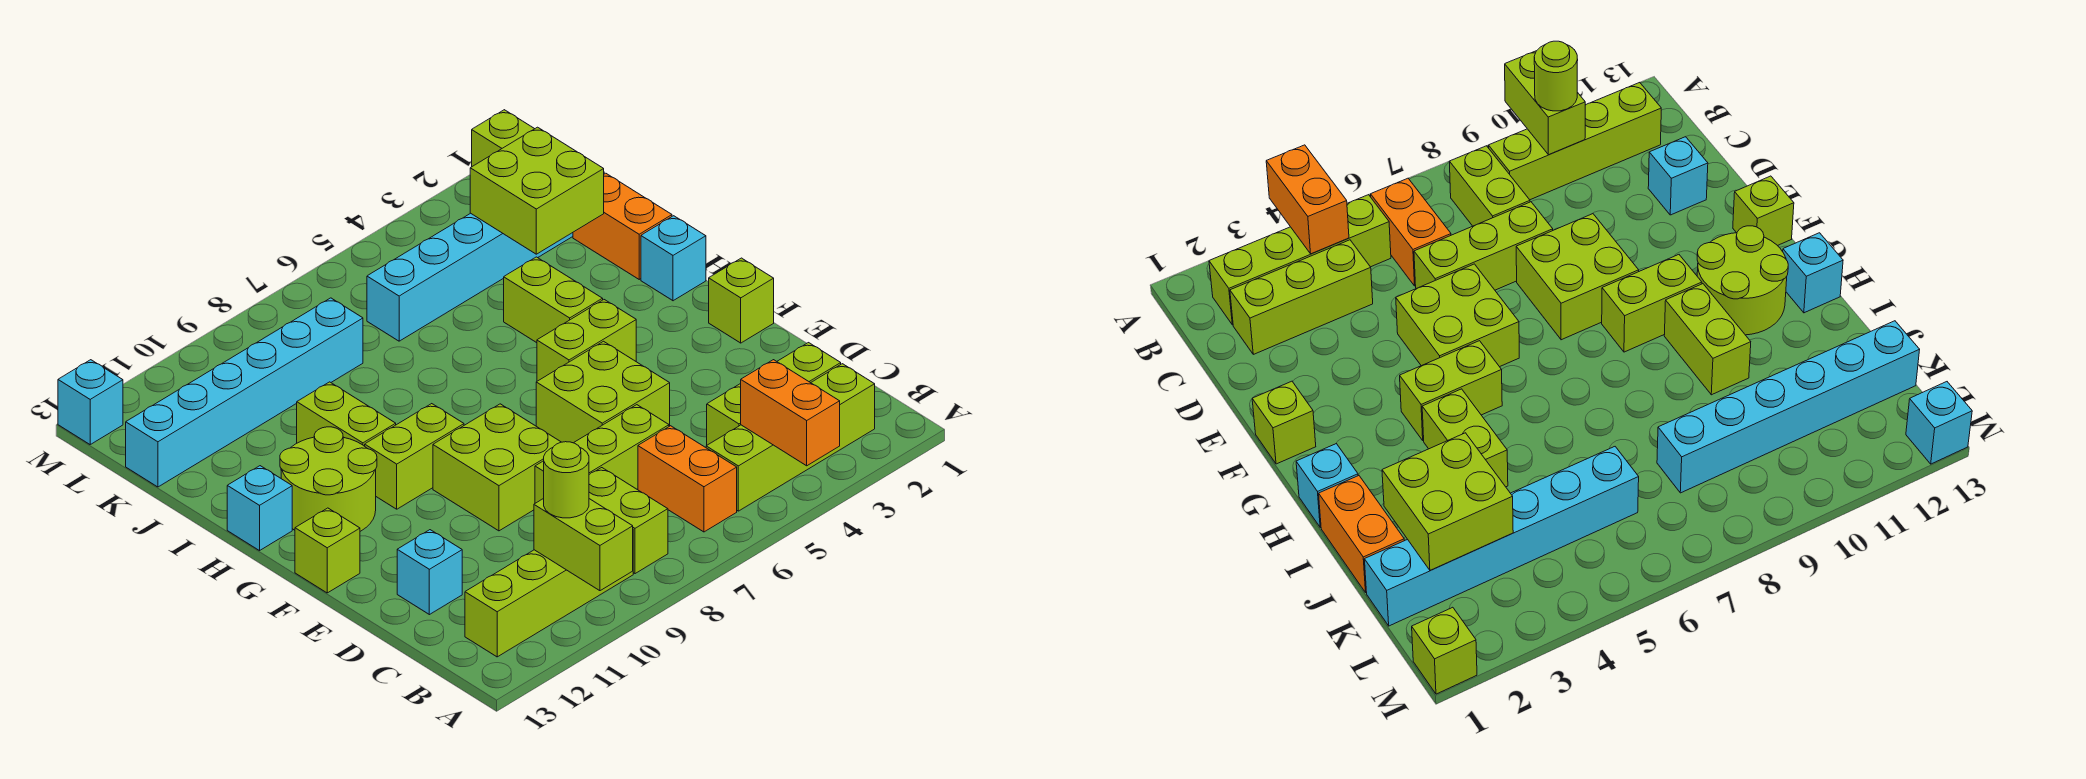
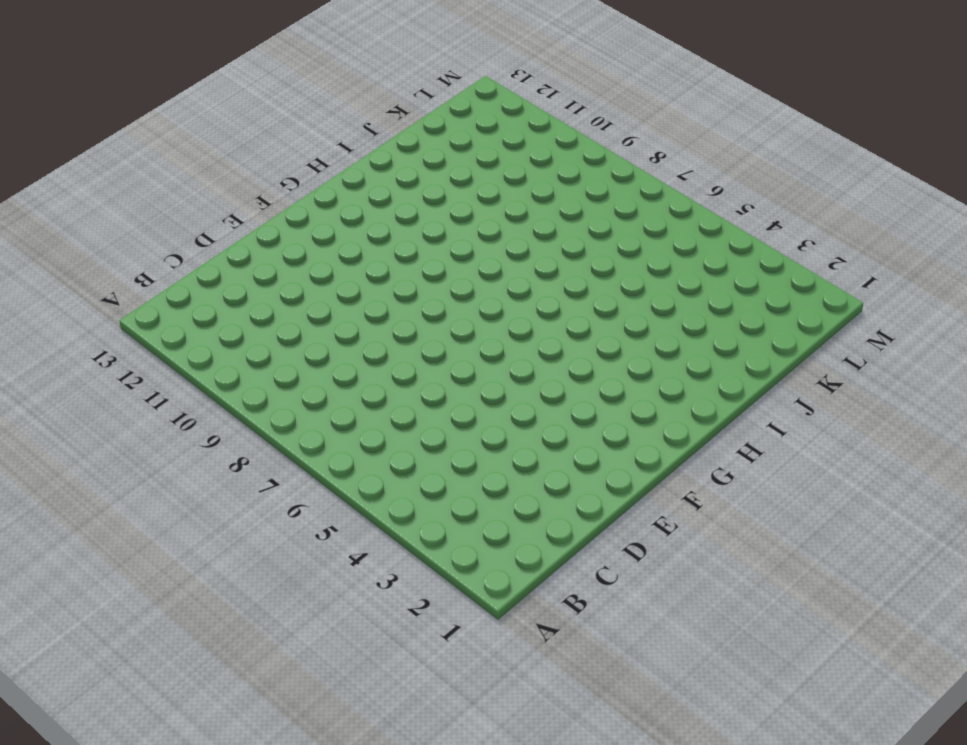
none -> lime 1x4 brick [706,364,875,511]
none -> orange 1x2 brick [638,426,737,532]
none -> lime 1x2 brick [589,468,668,574]

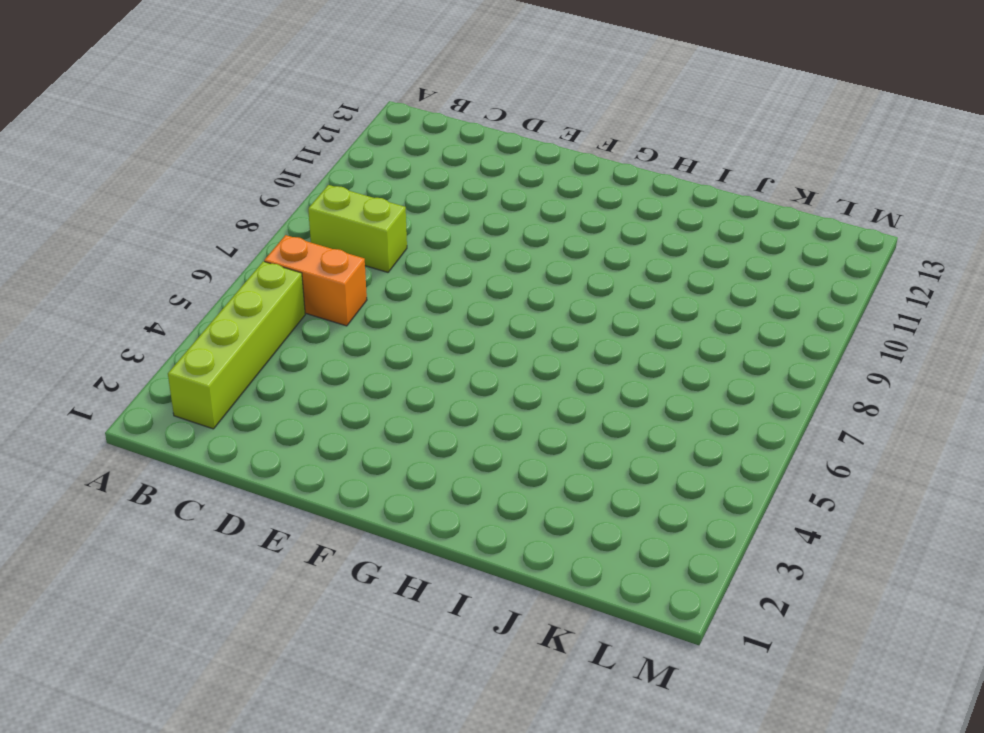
none -> lime 1x4 brick [465,550,633,657]
none -> lime 1x3 brick [707,343,841,445]
none -> lime 1x3 brick [535,405,669,503]

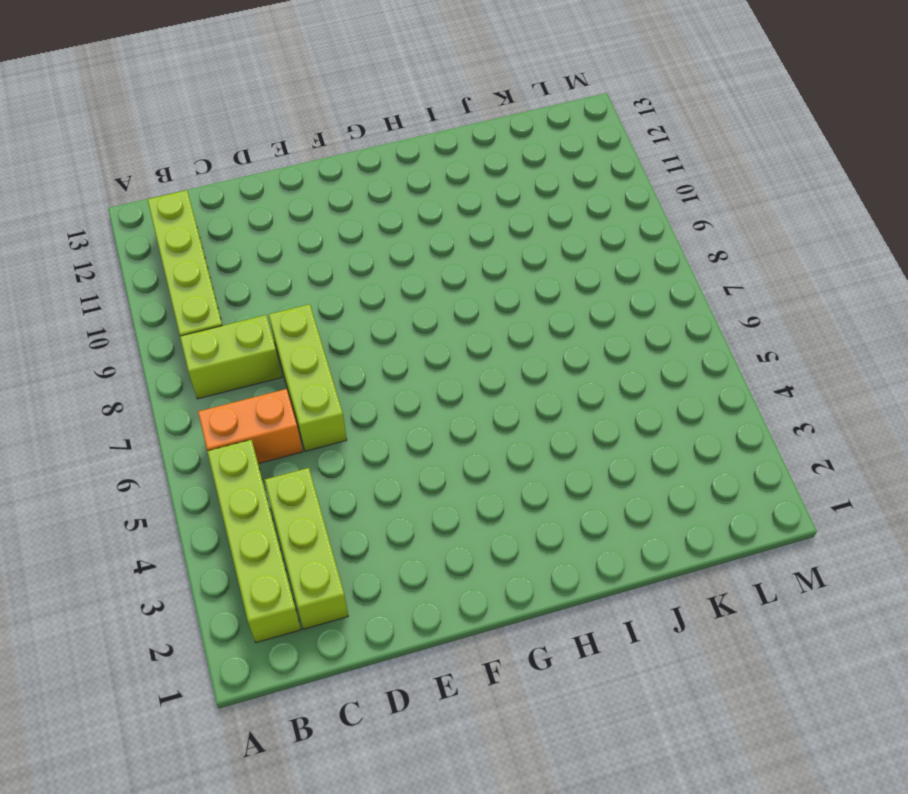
none -> cyan 1x1 brick [397,530,462,615]
none -> lime 2x2 brick [536,341,670,443]
none -> lime 2x2 brick [433,404,561,531]

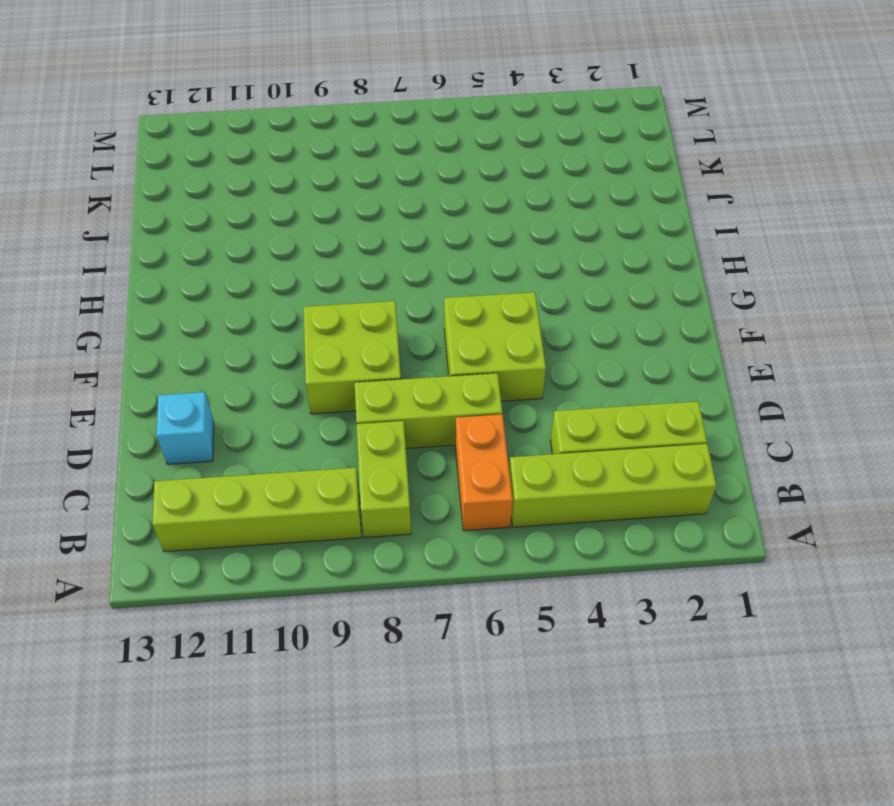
none -> lime 1x1 brick [709,258,774,343]
none -> lime 1x1 brick [295,508,360,593]
none -> lime 1x2 brick [537,300,636,381]

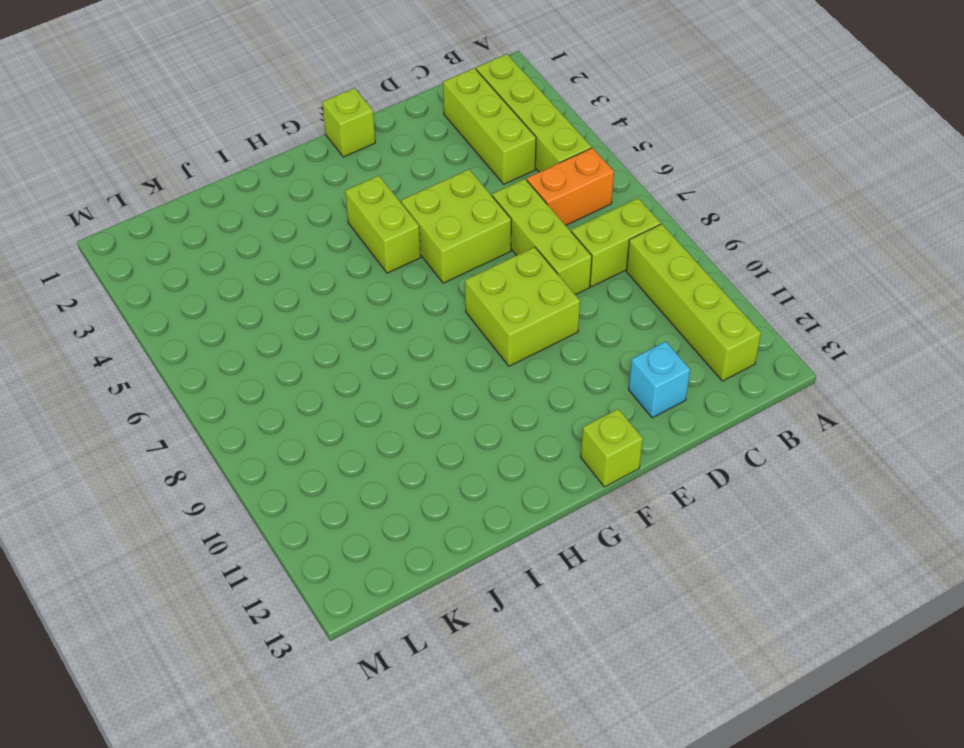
none -> lime 1x2 brick [365,404,464,509]
none -> lime 2x2 round brick [280,427,377,531]
none -> cyan 1x1 brick [641,216,706,301]

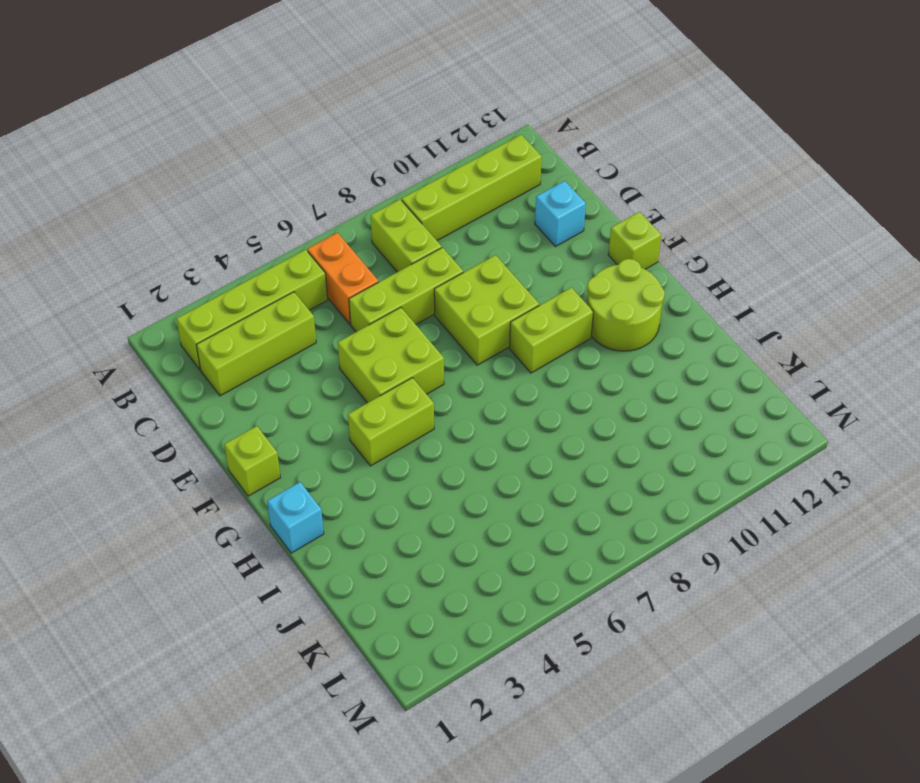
none -> lime 1x2 brick [504,257,603,343]
none -> lime 1x2 brick [297,382,396,446]
none -> cyan 1x1 brick [227,466,292,551]

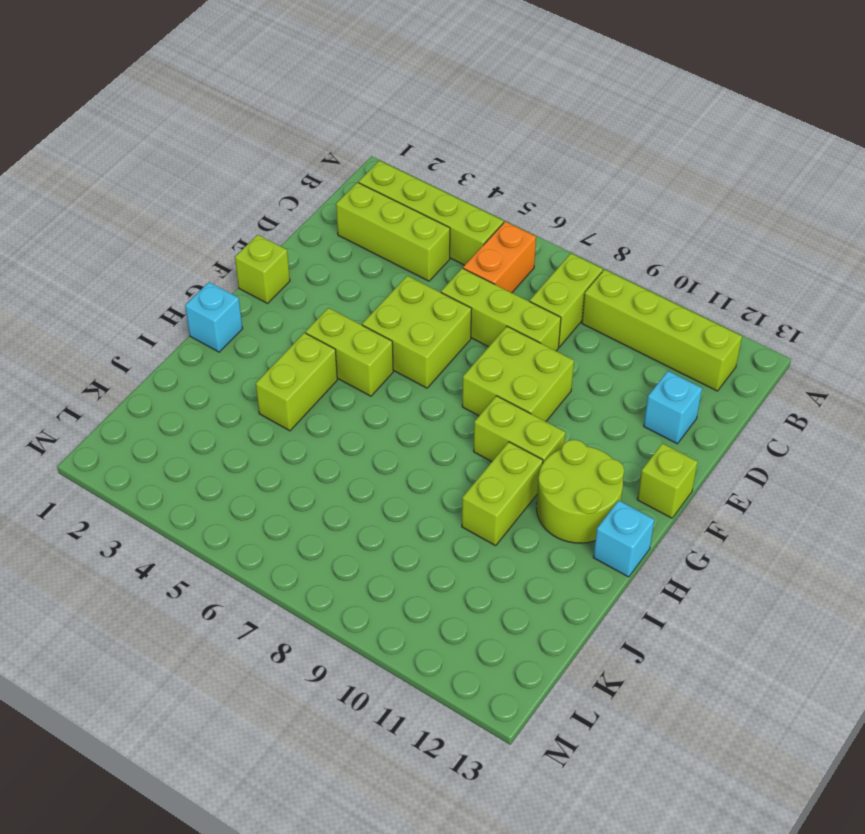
none -> orange 1x2 brick [573,173,672,279]
none -> cyan 1x6 brick [367,213,573,341]
none -> cyan 1x6 brick [126,298,363,487]

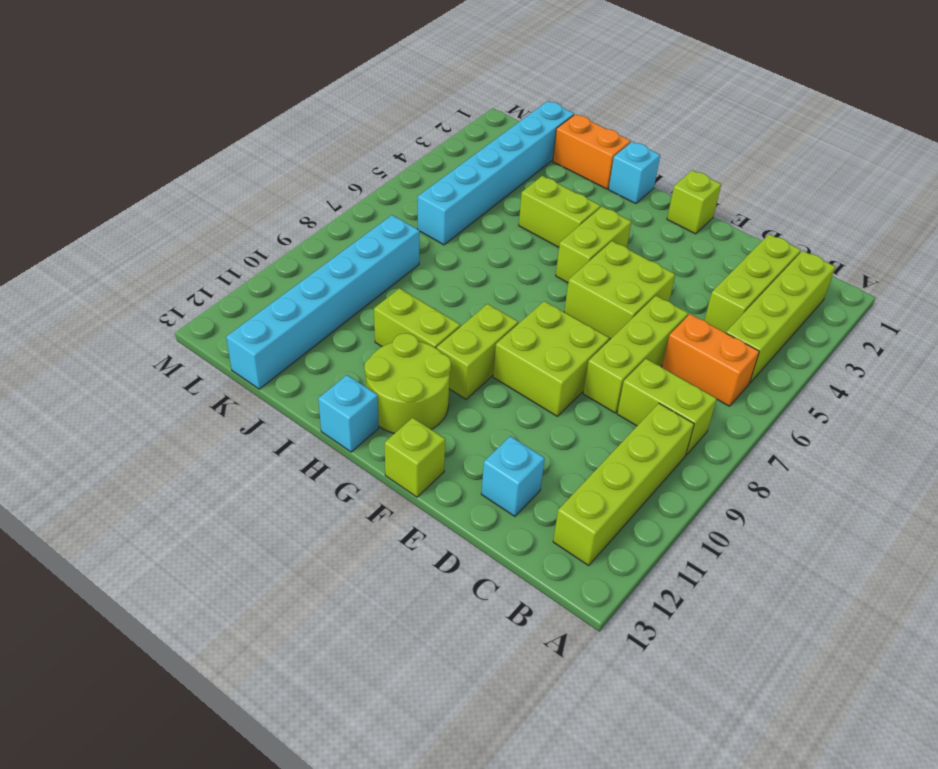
none -> lime 1x1 brick [472,110,534,166]
none -> cyan 1x1 brick [58,360,123,444]
none -> orange 1x2 brick [741,360,840,466]

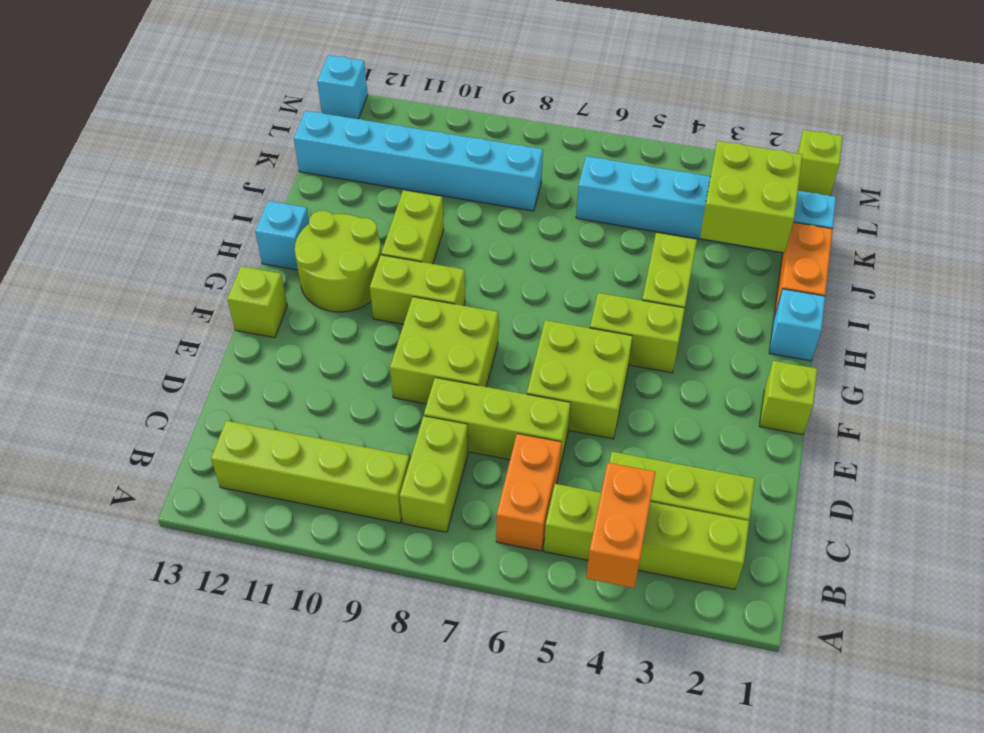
none -> cyan 1x1 brick [397,530,462,615]
none -> lime 1x2 brick [534,498,633,591]
none -> lime 1x1 round brick [544,442,589,518]

